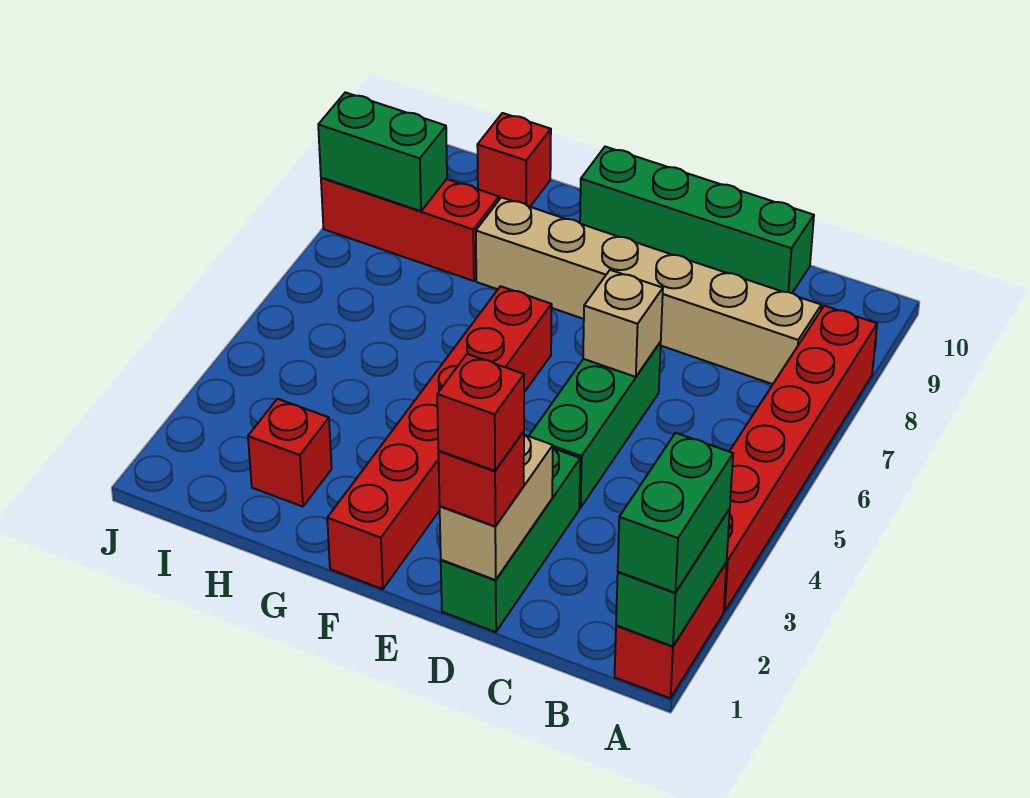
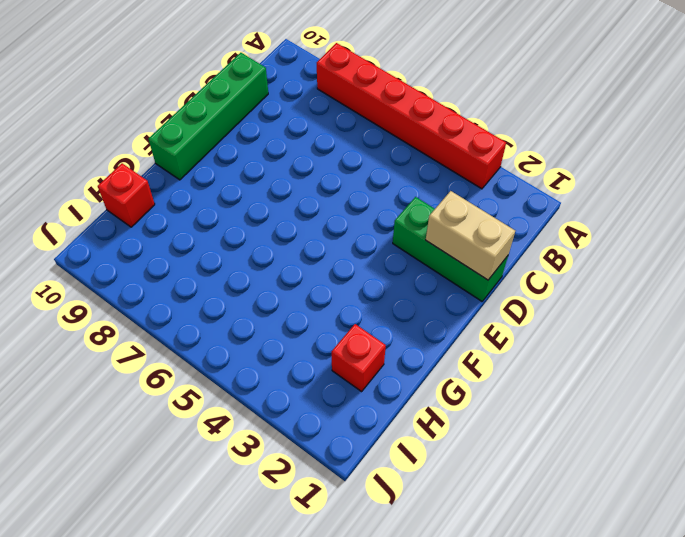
none -> red 1x2 brick [615,562,727,698]
none -> tan 1x6 brick [476,197,821,384]
none -> green 1x3 brick [529,342,661,508]

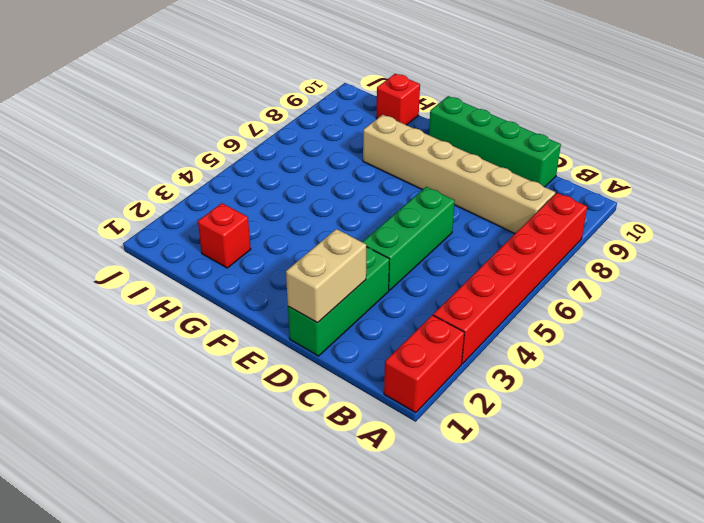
none -> red 1x6 brick [327,286,552,589]
none -> red 1x3 brick [321,178,499,281]
none -> green 1x2 brick [616,509,730,646]

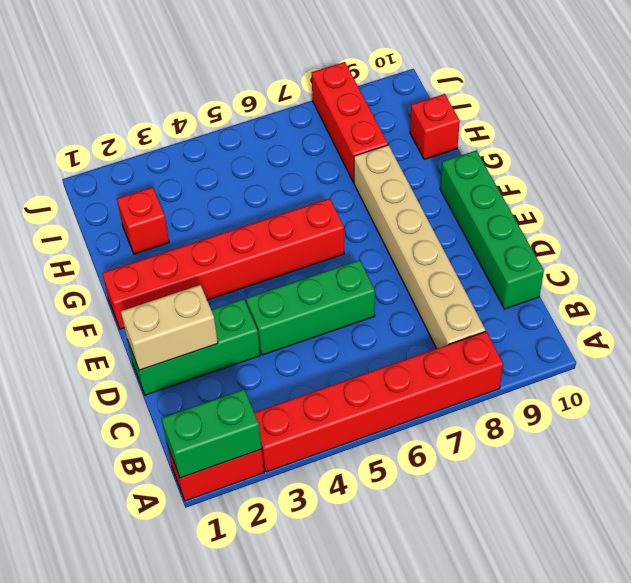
none -> tan 1x1 brick [583,270,663,377]
none -> green 1x2 brick [318,92,447,211]
none -> green 1x2 brick [618,433,733,593]

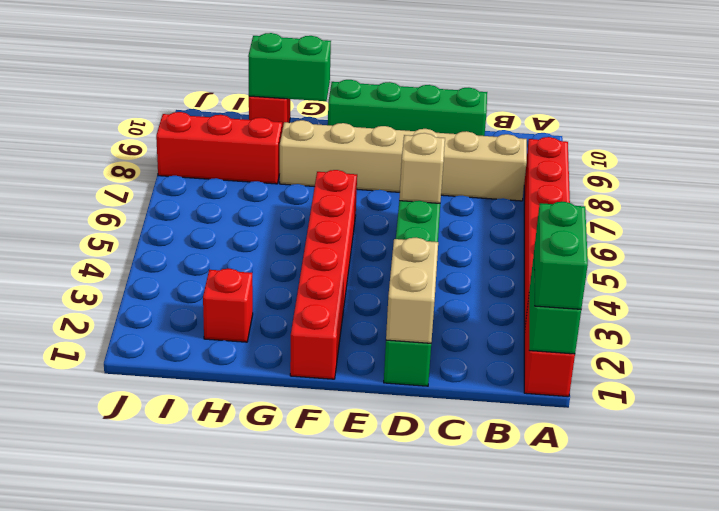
green 1x2 brick [248,33,331,101] -> green 1x2 brick moved to [318,92,447,211]
none -> red 1x1 brick [438,431,524,526]
none -> red 1x1 brick [437,354,524,471]

